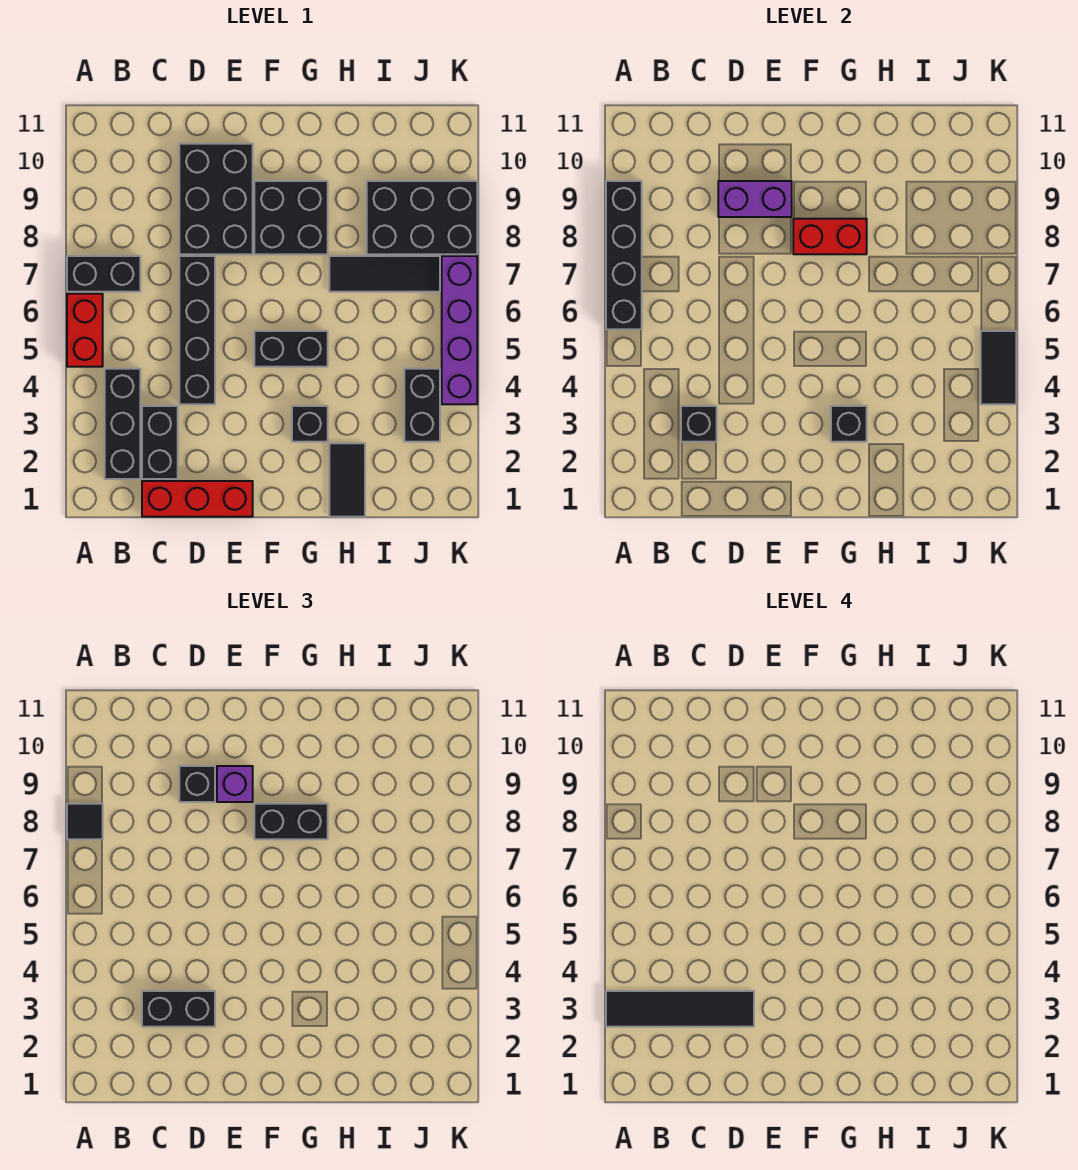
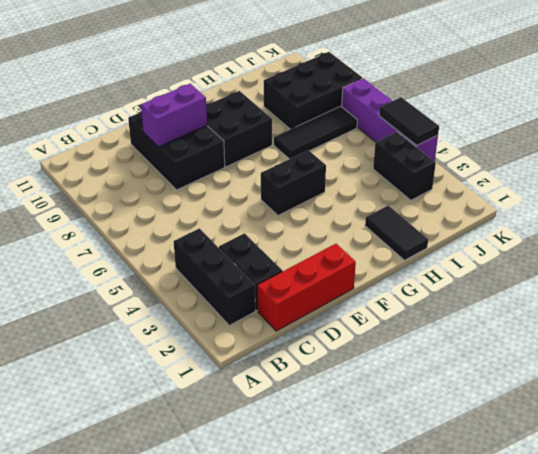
none -> red 1x2 brick [67,294,103,367]
none -> black 1x2 brick [67,256,140,292]
none -> black 1x4 brick [179,256,215,404]

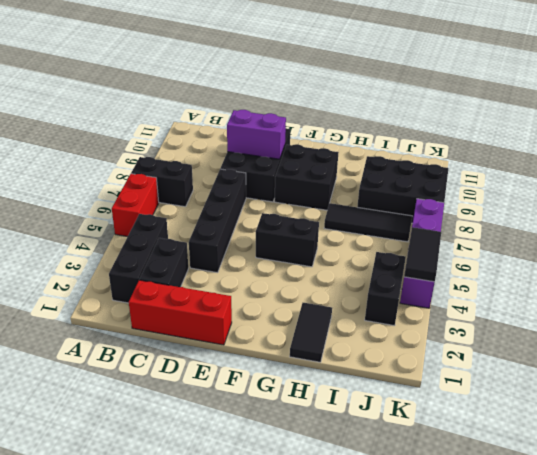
none -> black 1x1 brick [292,406,328,442]
none -> black 1x4 brick [606,181,642,329]
none -> black 1x1 brick [681,406,717,442]

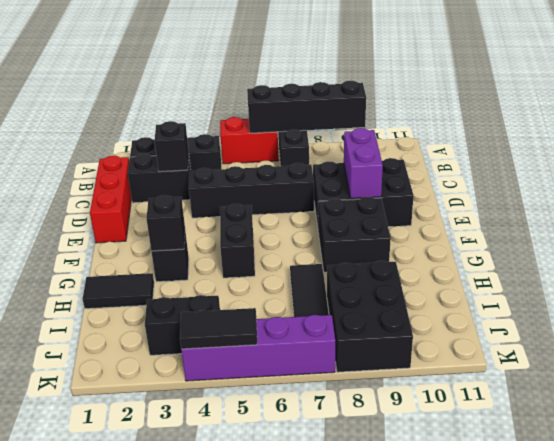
none -> red 1x2 brick [793,219,867,254]
none -> black 1x1 tile [67,804,103,839]
none -> black 1x2 brick [142,991,215,1027]

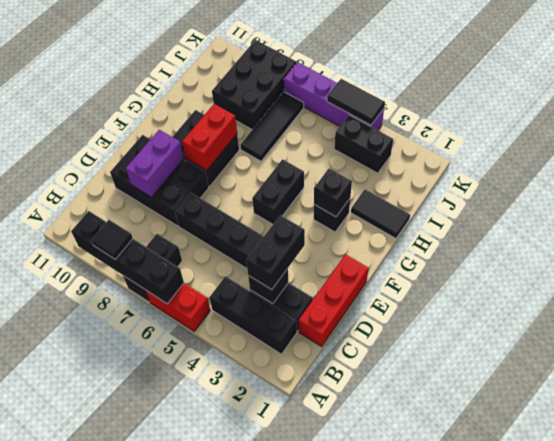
none -> black 1x1 brick [179,766,215,802]
none -> purple 1x1 brick [217,766,253,802]
none -> black 1x2 brick [254,804,328,839]

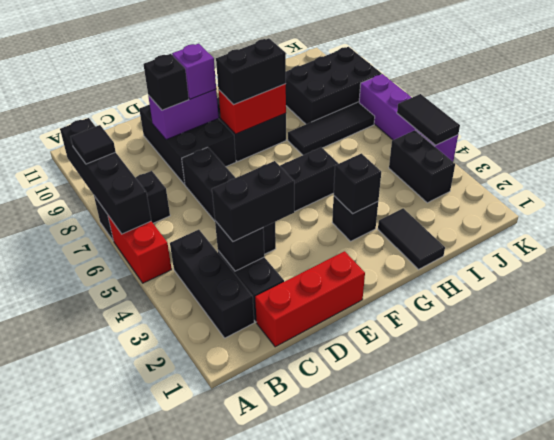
none -> black 1x4 tile [606,991,754,1027]

